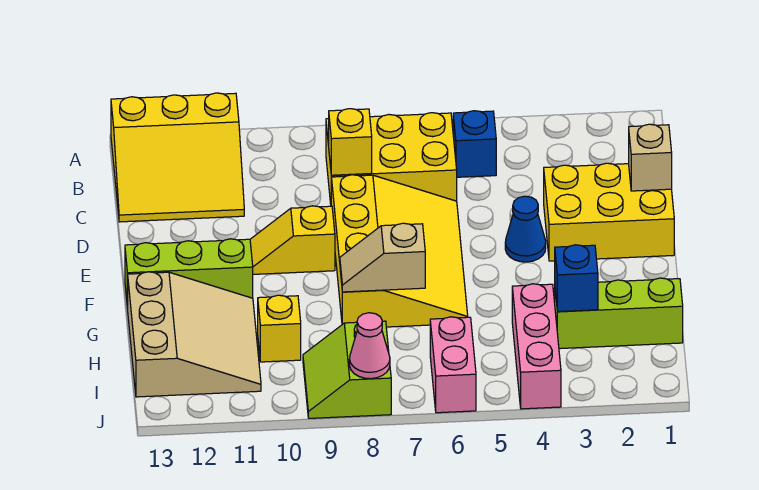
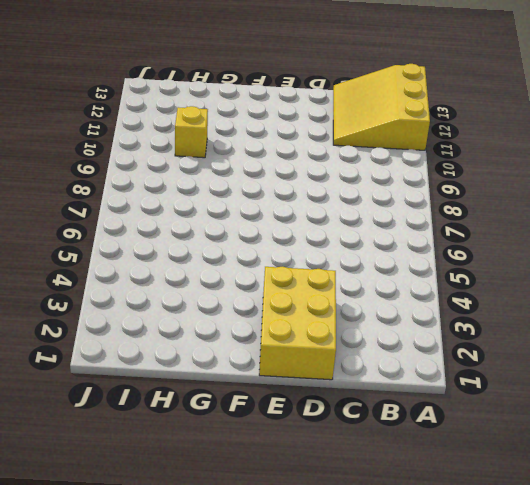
none -> blue 1x1 brick [453,111,496,177]
none -> yellow 2x3 brick [326,113,457,204]
none -> yellow 3x4 slope [331,175,468,327]

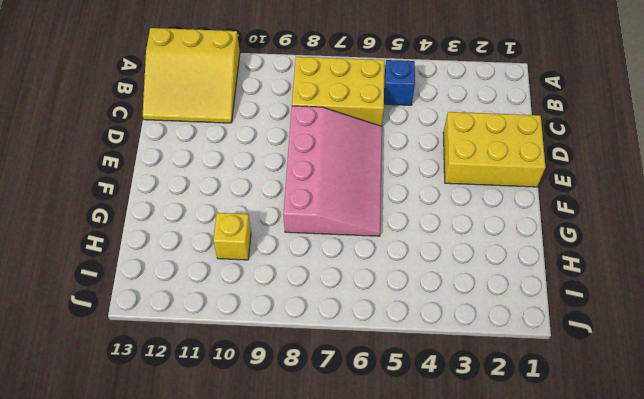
pink 3x4 slope [283,106,382,236] -> yellow 3x4 slope [331,175,468,327]
none -> blue 1x1 cone [505,196,546,262]
none -> yellow 1x2 slope [250,206,335,274]
none -> lime 1x3 brick [125,239,253,309]

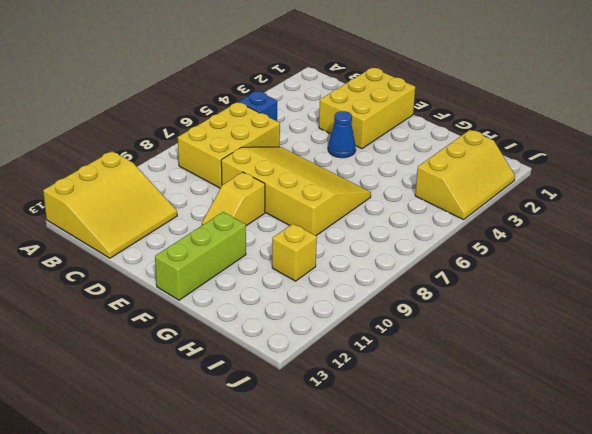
yellow 2x3 slope [415,130,515,220] -> pink 1x3 brick [512,284,561,409]
none -> tan 3x3 slope [128,272,261,397]
none -> lime 1x3 brick [555,278,683,349]
none -> pink 1x2 brick [430,317,476,413]

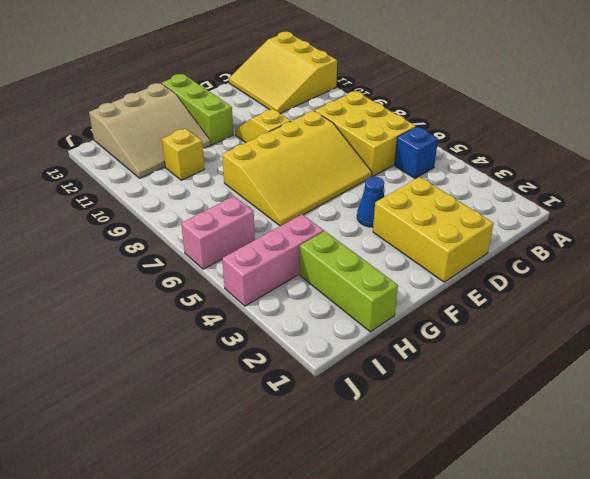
none -> lime 2x2 slope [303,321,391,418]
none -> yellow 1x1 brick [329,109,372,175]
none -> tan 1x1 brick [629,124,672,191]

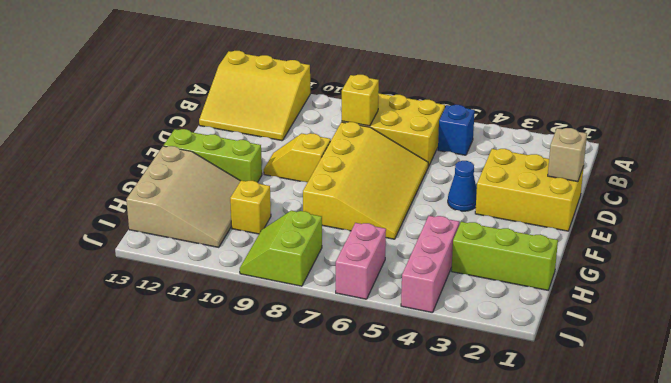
none -> tan 1x2 slope [340,223,425,292]
none -> blue 1x1 brick [555,245,598,312]
none -> pink 1x1 cone [349,313,390,379]

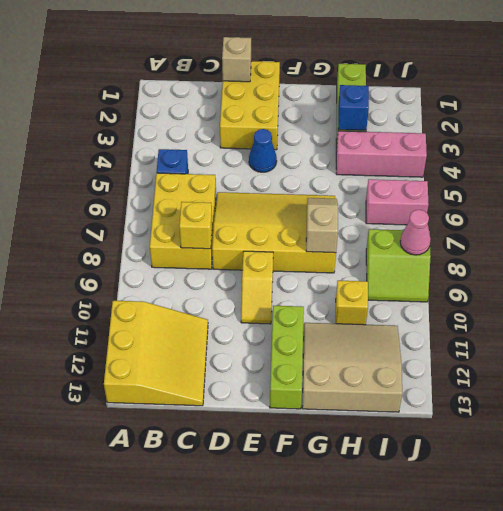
tan 1x2 slope [306,198,338,253] -> tan 1x2 slope turned to [340,223,425,292]

